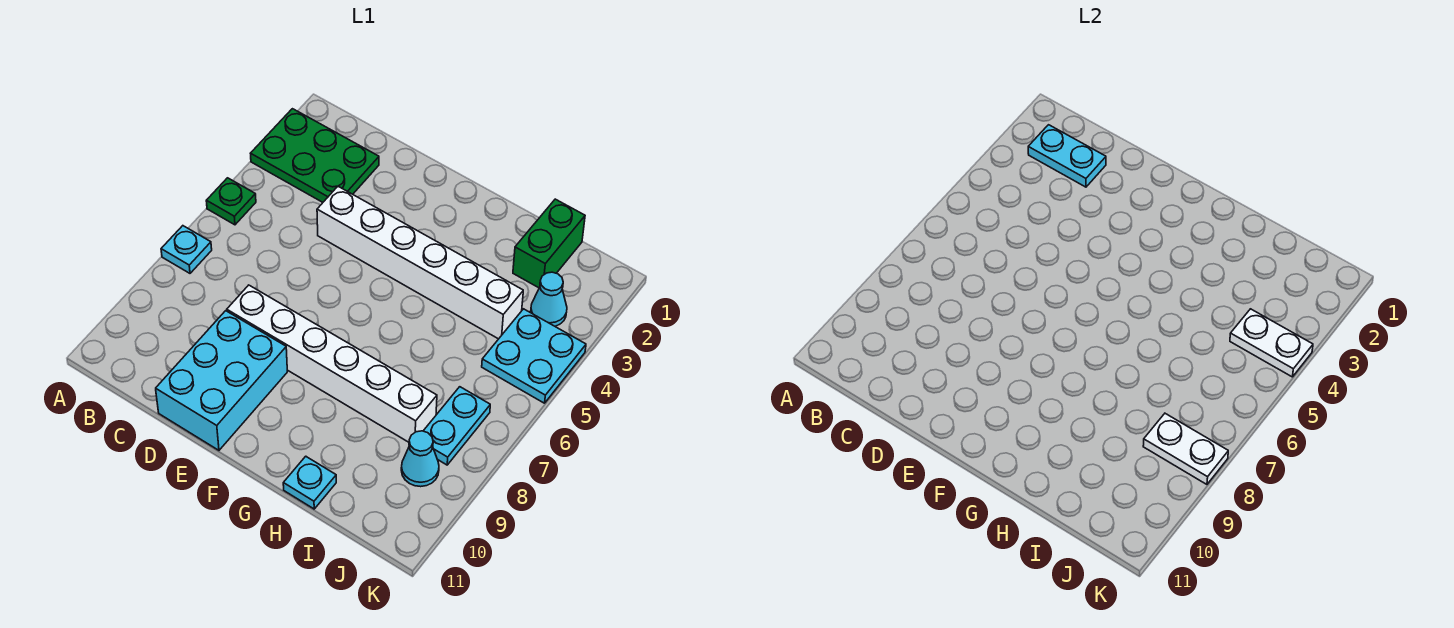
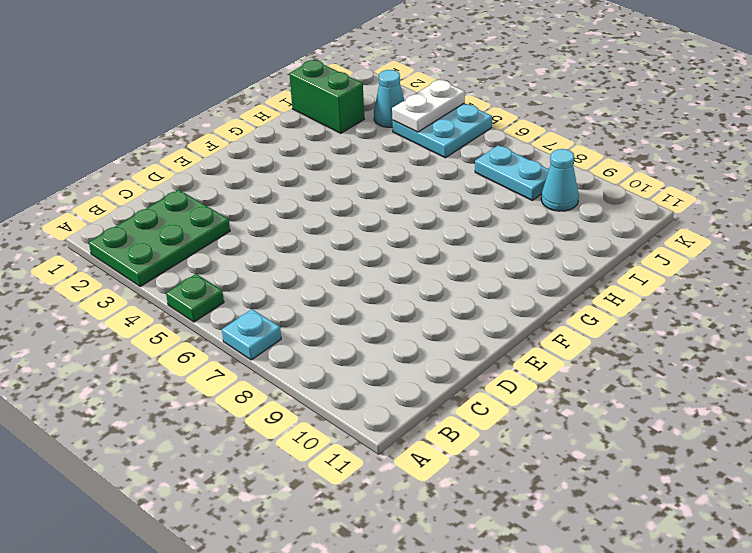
none -> white 1x6 brick [317,186,523,339]
none -> white 1x6 brick [227,285,437,442]
none -> cyan 2x3 brick [156,311,287,450]

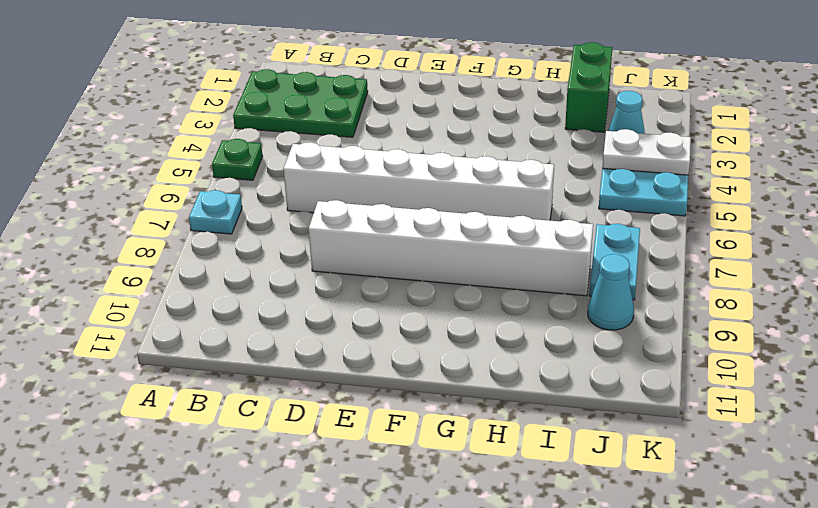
white 1x6 brick [284,142,554,221] -> white 1x6 brick moved to [317,186,523,339]
none -> cyan 2x3 brick [156,311,287,450]
none -> cyan 1x1 plate [283,456,336,509]
none -> cyan 1x2 plate [1028,125,1106,187]

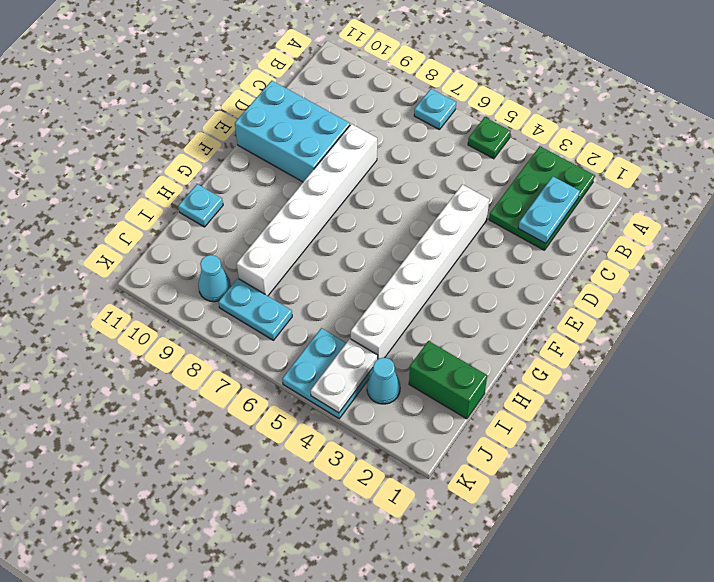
none -> white 1x2 plate [1143,414,1228,484]

